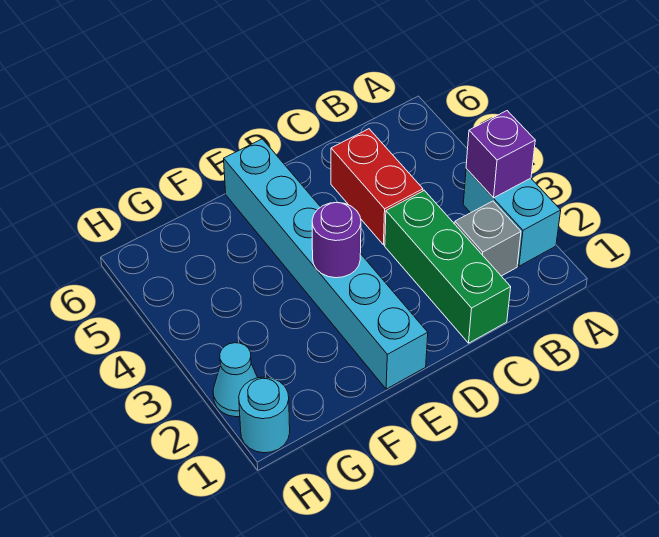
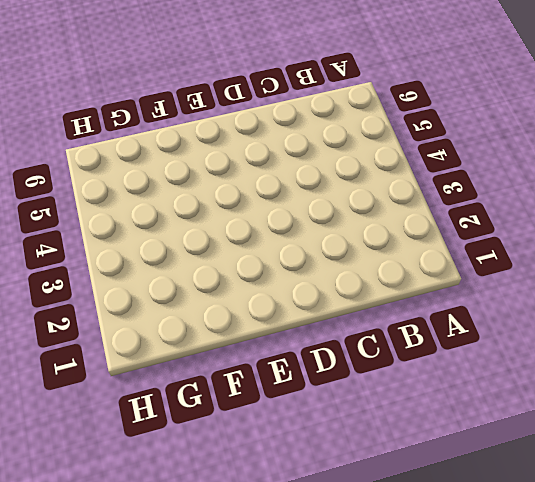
none -> cyan 1x2 brick [463,169,561,266]
none -> grey 1x1 brick [455,201,521,276]

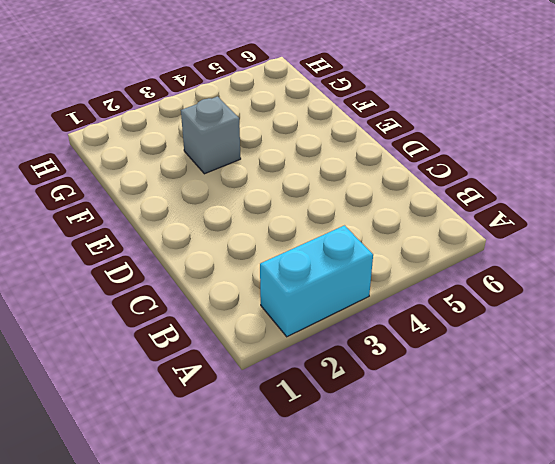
grey 1x1 brick [181,96,241,174] -> grey 1x1 brick moved to [455,201,521,276]
none -> green 1x3 brick [385,190,511,343]
none -> red 1x2 brick [331,129,423,245]

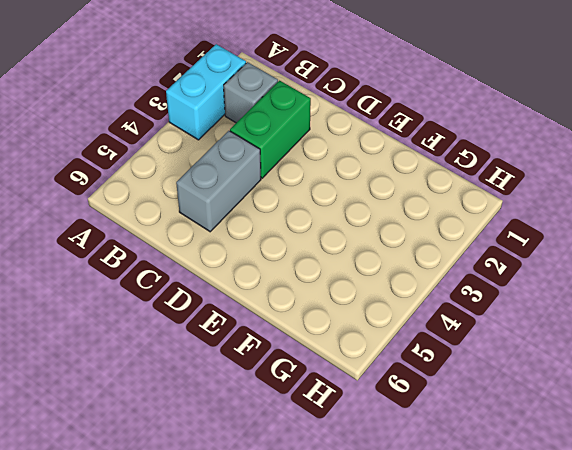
green 1x2 brick [230,81,311,178] -> green 1x3 brick [385,190,511,343]
grey 1x2 brick [176,131,261,232] -> red 1x2 brick [331,129,423,245]
none -> cyan 1x6 brick [224,139,428,389]
none -> cyan 1x1 round brick [239,377,290,453]

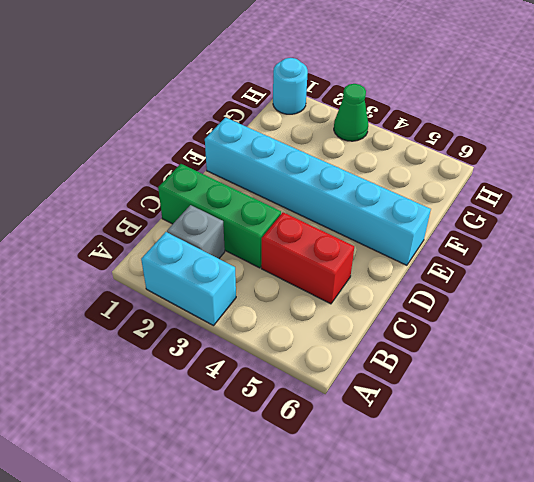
green 1x1 cone [334,84,368,141] -> none
none -> cyan 1x1 cone [213,343,257,417]
none -> purple 1x1 brick [466,111,535,198]

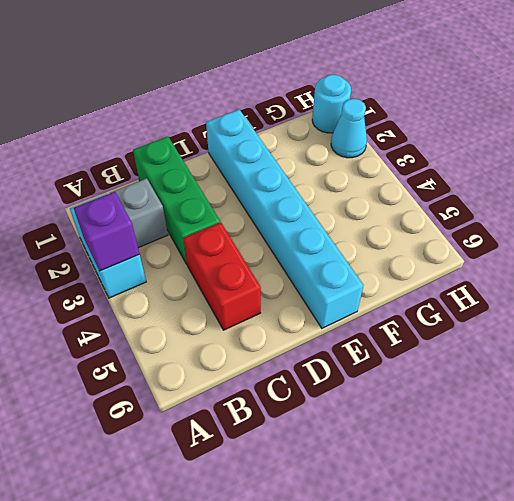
none -> purple 1x1 round brick [312,202,361,278]

